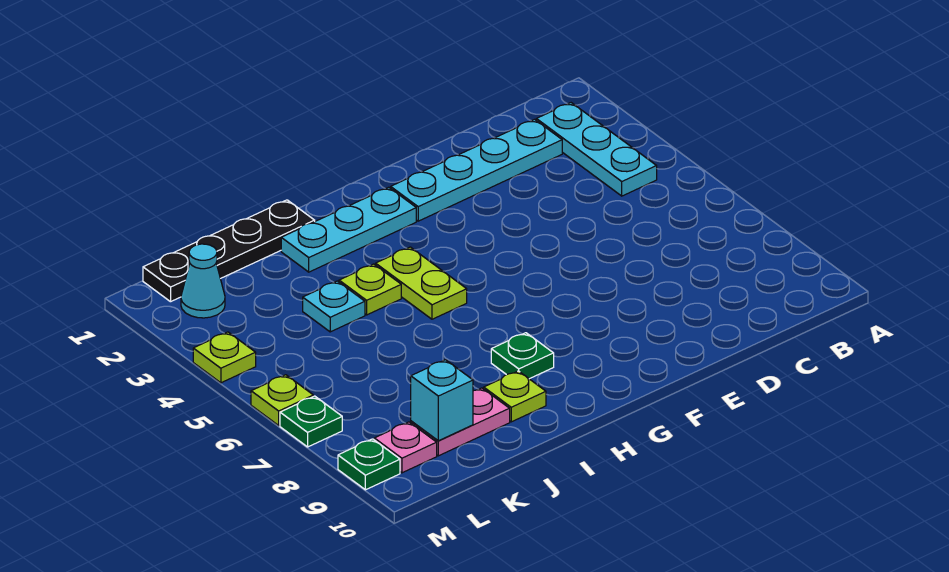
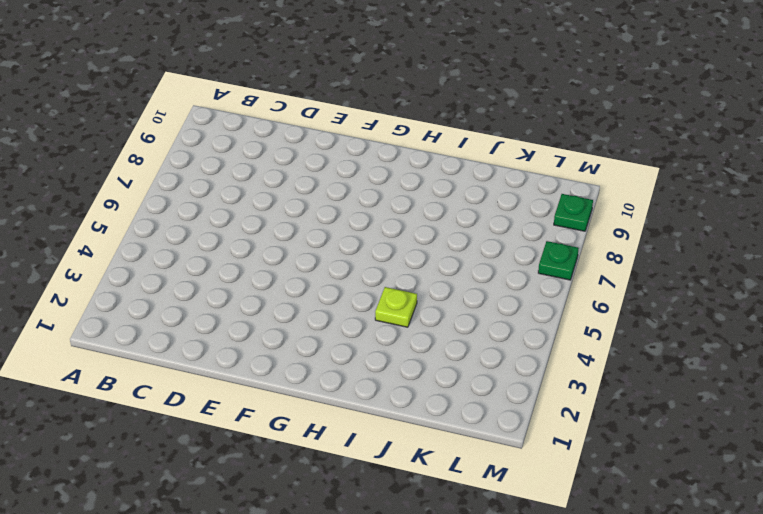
none -> cyan 1x3 plate [536,103,657,196]
none -> cyan 1x4 plate [391,119,562,221]
none -> cyan 1x3 plate [281,187,416,272]

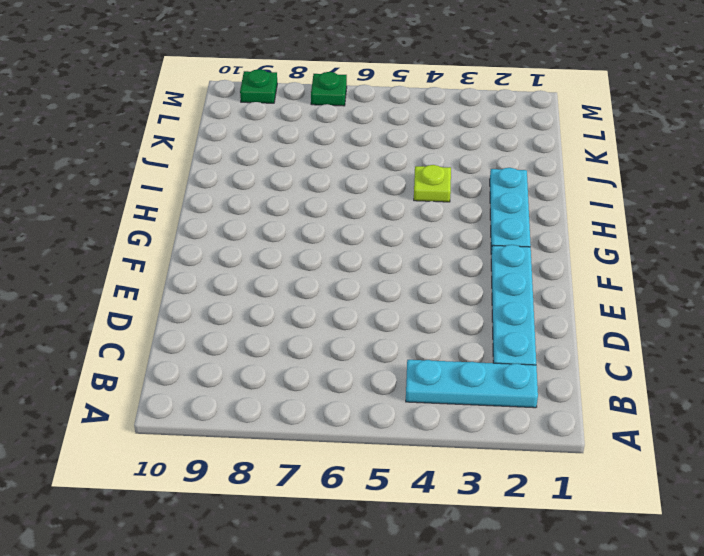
none -> lime 1x2 plate [376,247,467,319]
none -> green 1x1 plate [491,333,554,379]
none -> black 1x4 plate [143,200,315,302]

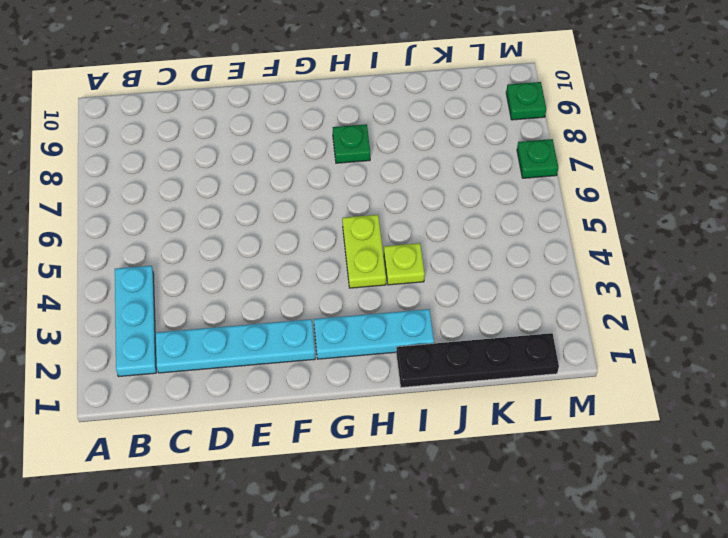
none -> lime 1x1 plate [484,371,546,422]
none -> cyan 1x1 plate [303,281,365,332]
none -> pink 1x2 plate [411,388,510,456]

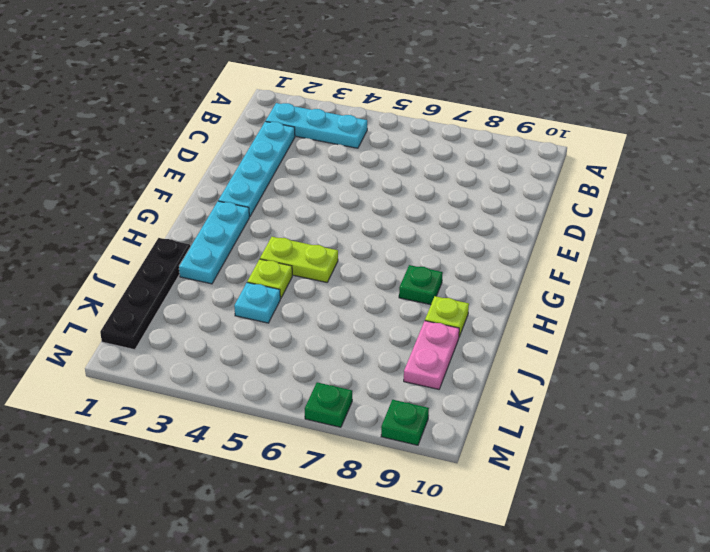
none -> cyan 1x1 cone [181,244,225,318]
none -> pink 1x1 plate [374,422,437,473]
none -> lime 1x1 plate [193,332,256,383]

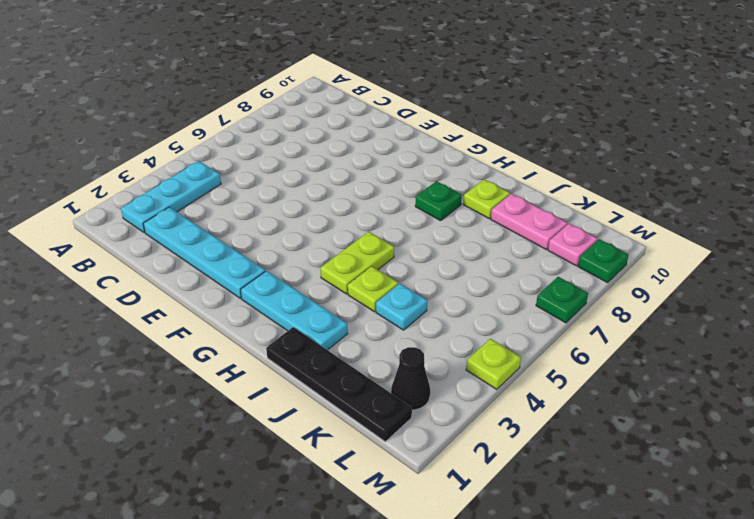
black 1x1 cone [391,347,430,410] -> cyan 1x1 cone [181,244,225,318]
none -> lime 1x1 plate [251,375,313,425]
none -> cyan 1x1 brick [411,360,473,441]

